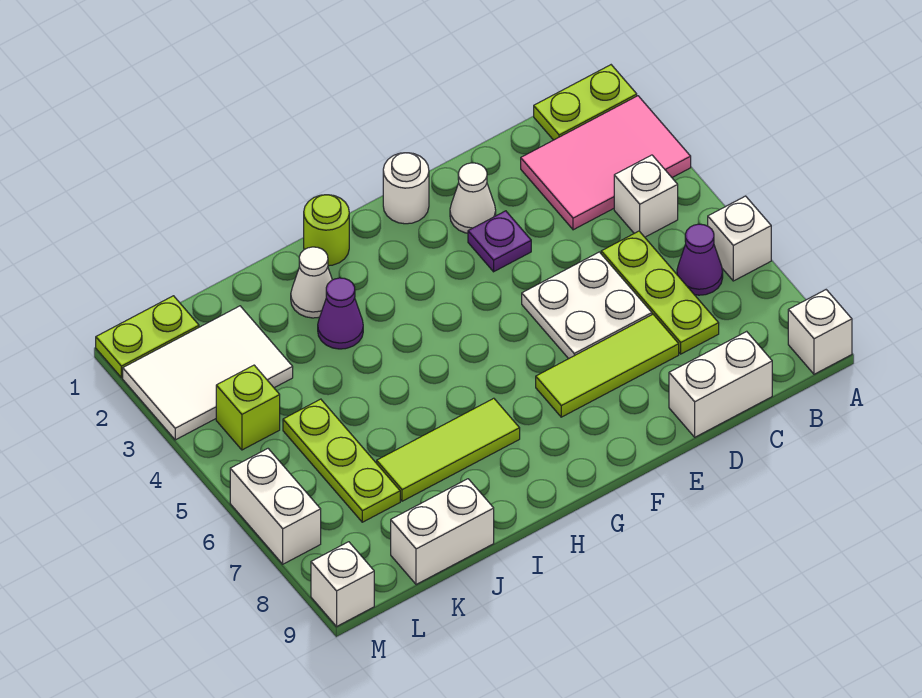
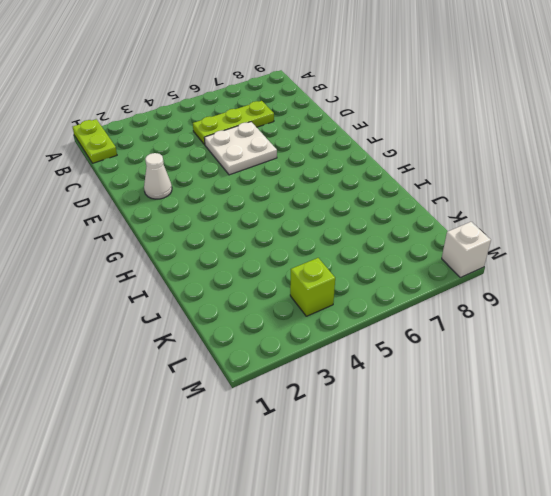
none -> pink 2x3 tile [521,96,691,230]
none -> white 1x1 brick [708,196,771,281]
none -> white 1x1 brick [788,290,852,374]

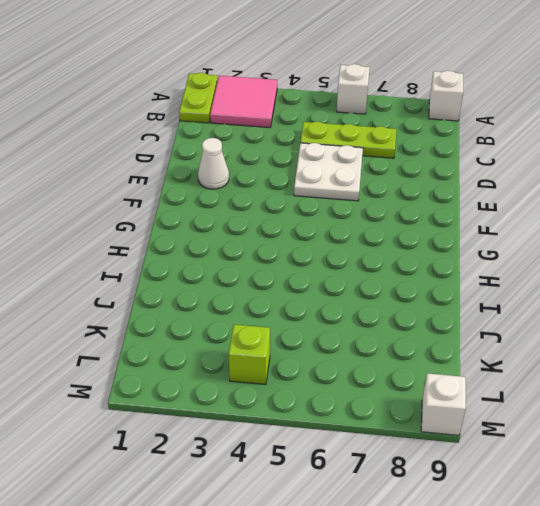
pink 2x2 tile [210,76,277,128] -> pink 2x3 tile [521,96,691,230]
none -> white 1x1 brick [614,155,678,237]
none -> purple 1x1 cone [677,224,723,295]
none -> white 1x2 brick [669,331,772,437]

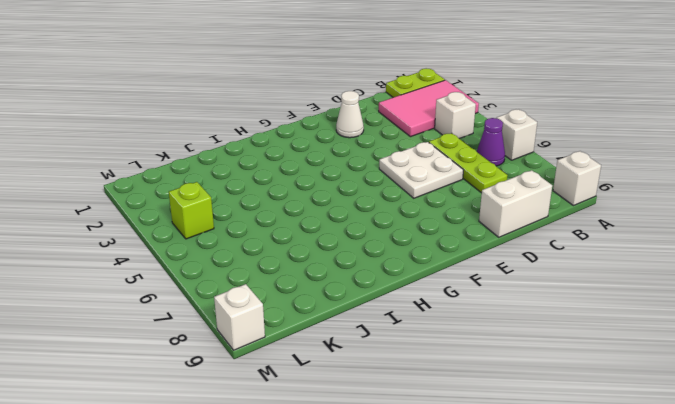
none -> lime 1x3 tile [536,314,679,417]
none -> purple 1x1 plate [468,211,531,272]
none -> white 1x1 round brick [383,153,429,224]

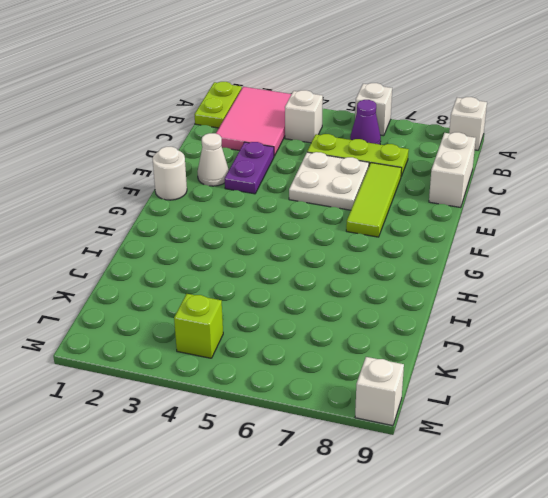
purple 1x2 plate [225,142,274,194] -> purple 1x1 plate [468,211,531,272]
none -> lime 1x1 round brick [304,195,349,266]
none -> lime 1x3 tile [377,398,520,501]
none -> white 1x1 cone [291,247,332,318]

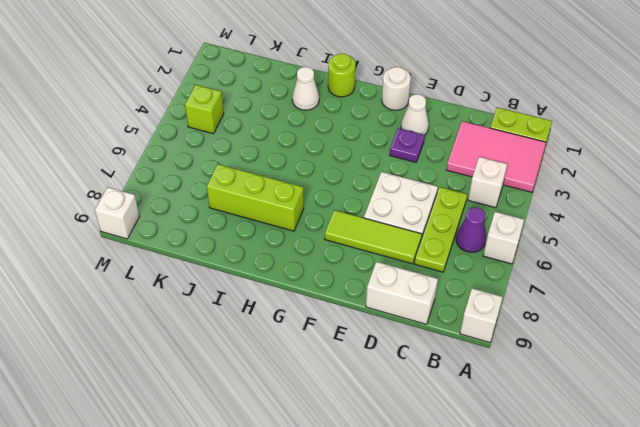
lime 1x3 brick [207,164,304,231] -> lime 1x3 tile [377,398,520,501]
none -> purple 1x1 cone [318,278,363,349]
none -> white 1x2 brick [391,479,494,585]
none -> white 2x3 tile [123,306,293,440]

